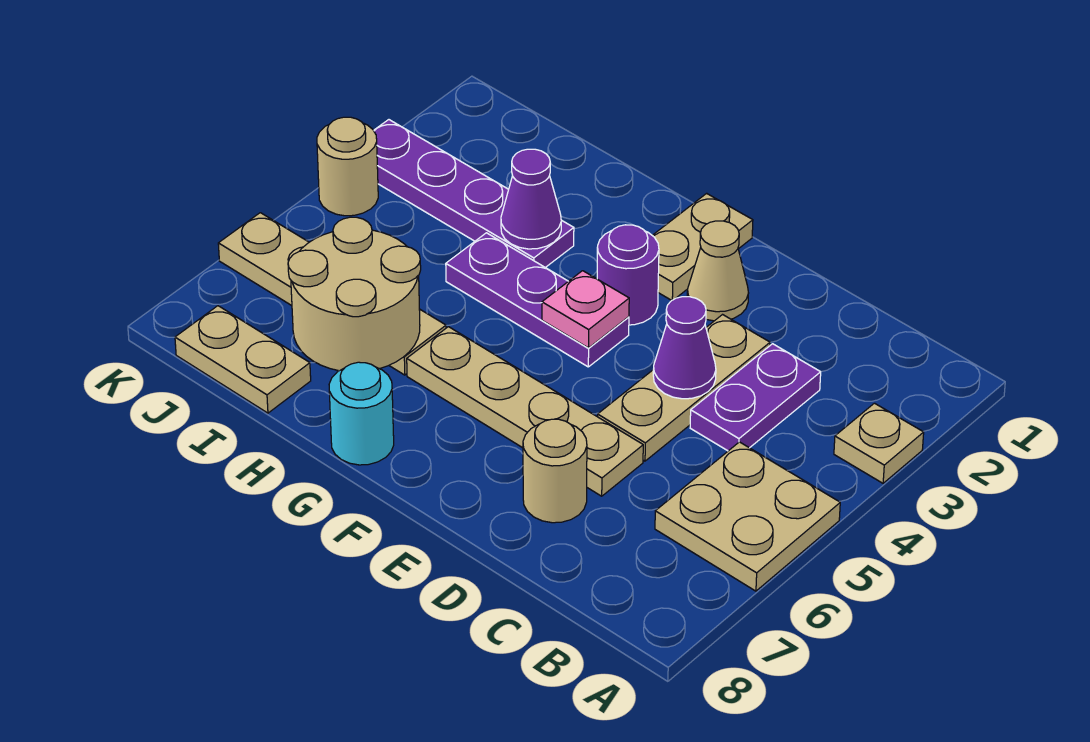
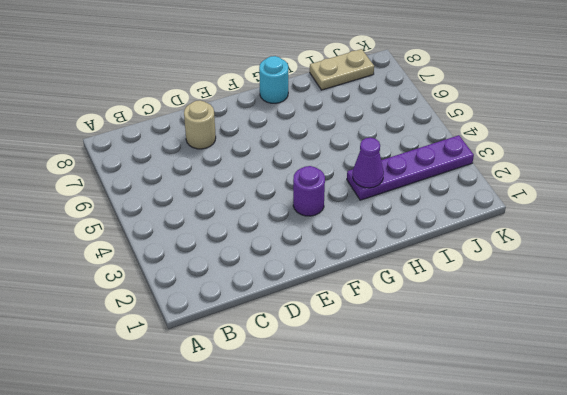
none -> tan 1x1 plate [834,403,924,483]
none -> tan 2x2 plate [655,442,840,591]
none -> purple 1x2 plate [690,344,821,451]

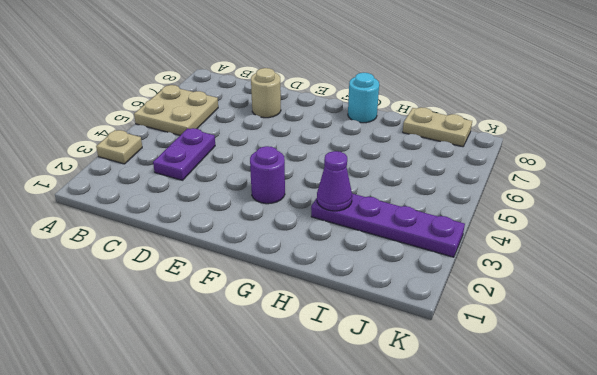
none -> tan 1x3 plate [598,315,770,461]
none -> tan 1x4 plate [407,327,643,496]
none -> tan 1x1 cone [687,221,748,321]

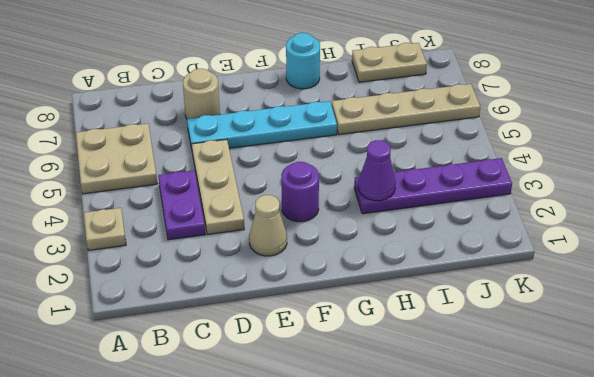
cyan 1x4 plate [187,101,337,149] -> tan 1x4 plate [407,327,643,496]
none -> tan 1x2 plate [652,193,753,301]
none -> purple 1x3 plate [446,233,629,367]
none -> tan 1x1 round brick [317,117,378,216]

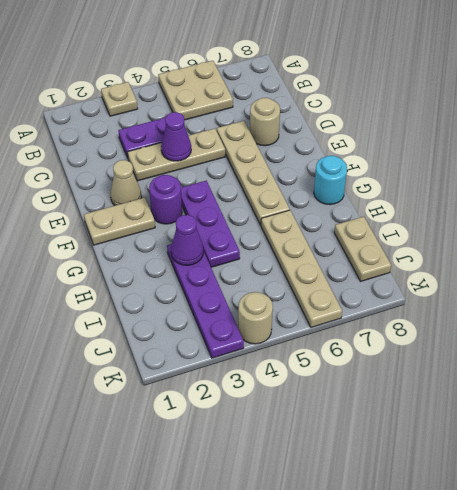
none -> pink 1x1 plate [542,271,629,348]
none -> tan 2x2 round brick [288,217,421,371]

